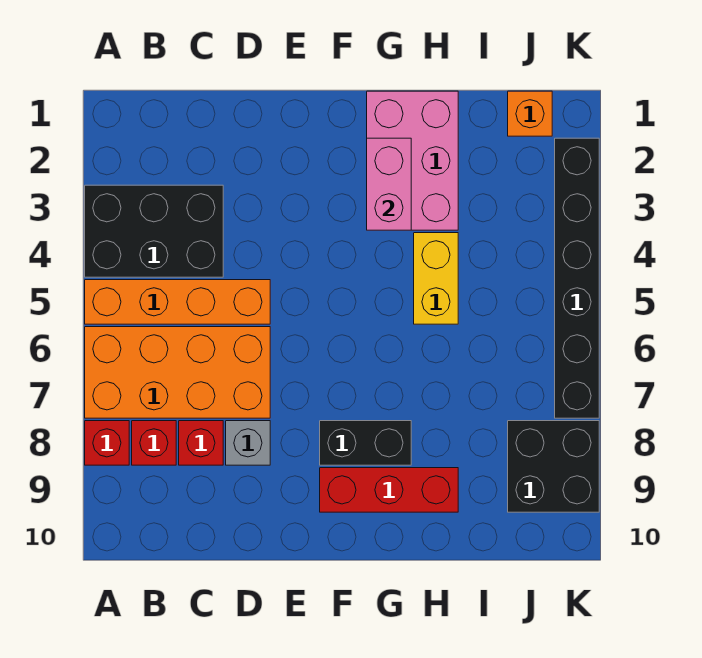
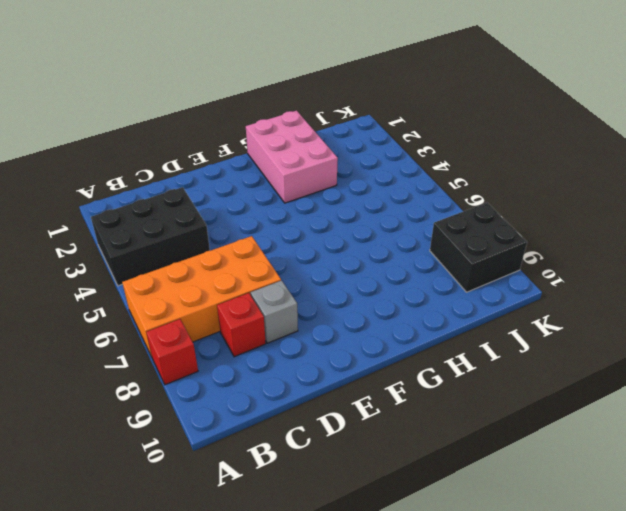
none -> orange 1x4 brick [85,280,270,324]
none -> red 1x1 brick [132,421,176,465]
none -> black 1x2 brick [320,421,411,465]

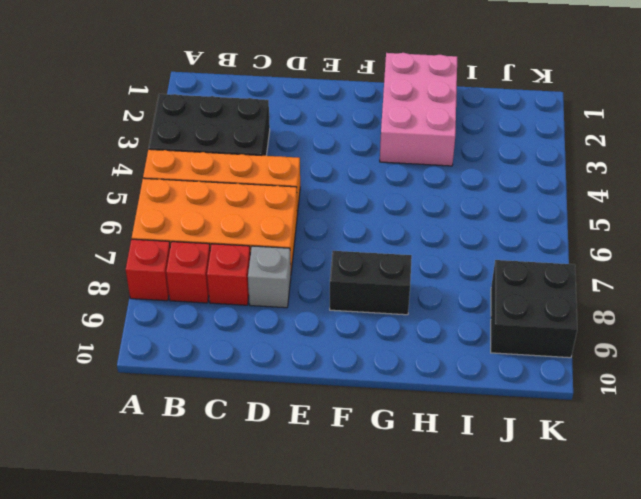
none -> red 1x3 brick [320,468,458,512]
none -> yellow 1x2 brick [414,233,458,324]
none -> orange 1x1 brick [508,91,552,136]

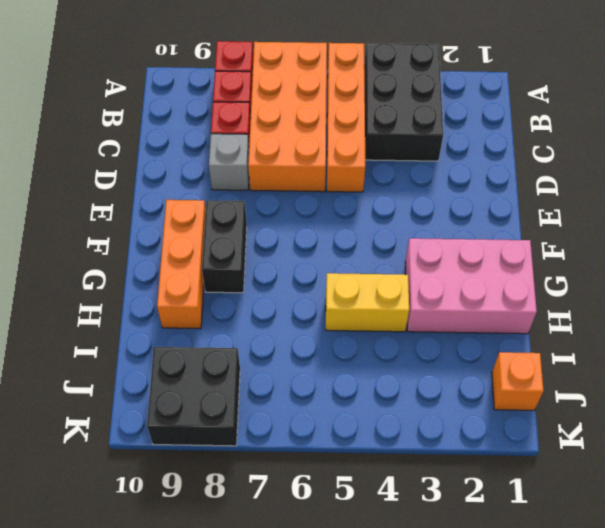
orange 1x3 brick [157,200,206,329] -> red 1x3 brick [320,468,458,512]
none -> black 1x6 brick [555,138,599,418]
none -> pink 1x2 brick [367,138,411,230]

